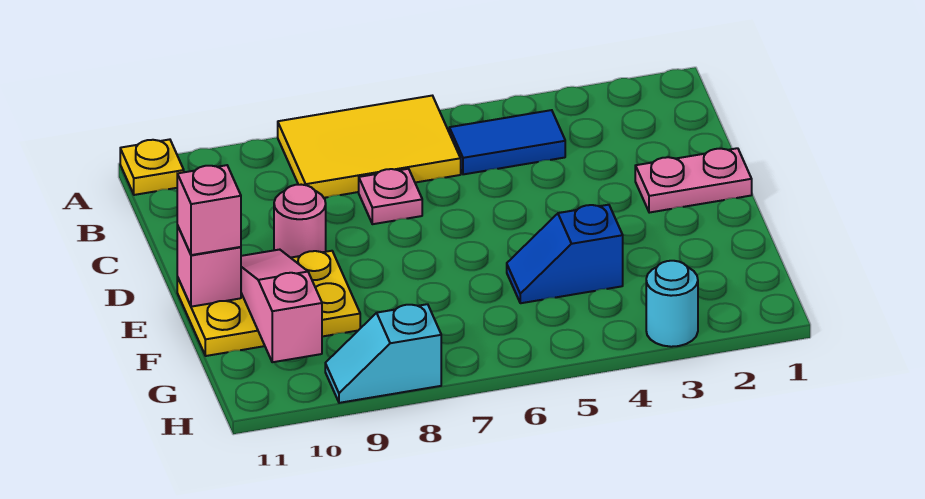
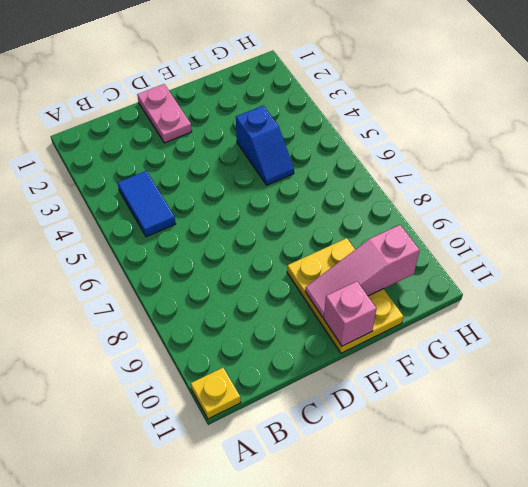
none -> yellow 2x3 tile [278,96,461,198]
none -> pink 1x1 plate [359,169,422,224]
none -> pink 1x1 round brick [274,185,326,258]

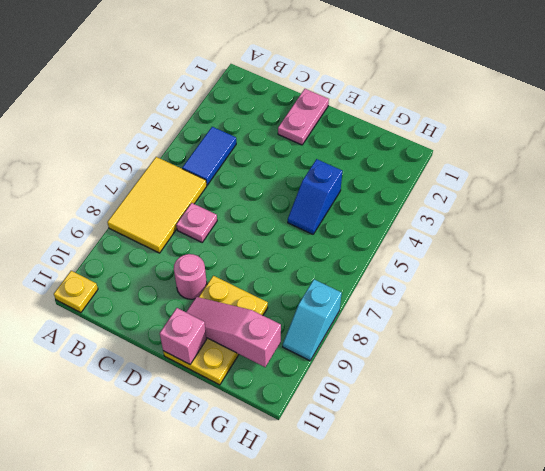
none -> cyan 1x1 round brick [646,261,698,347]
none -> pink 1x1 brick [177,165,241,255]

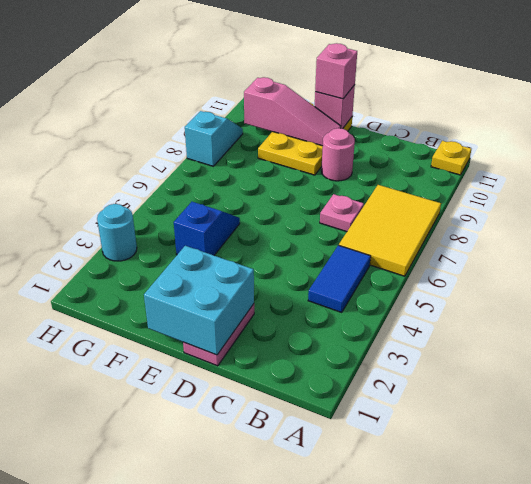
cyan 2x2 brick [144,246,254,355] -> none

